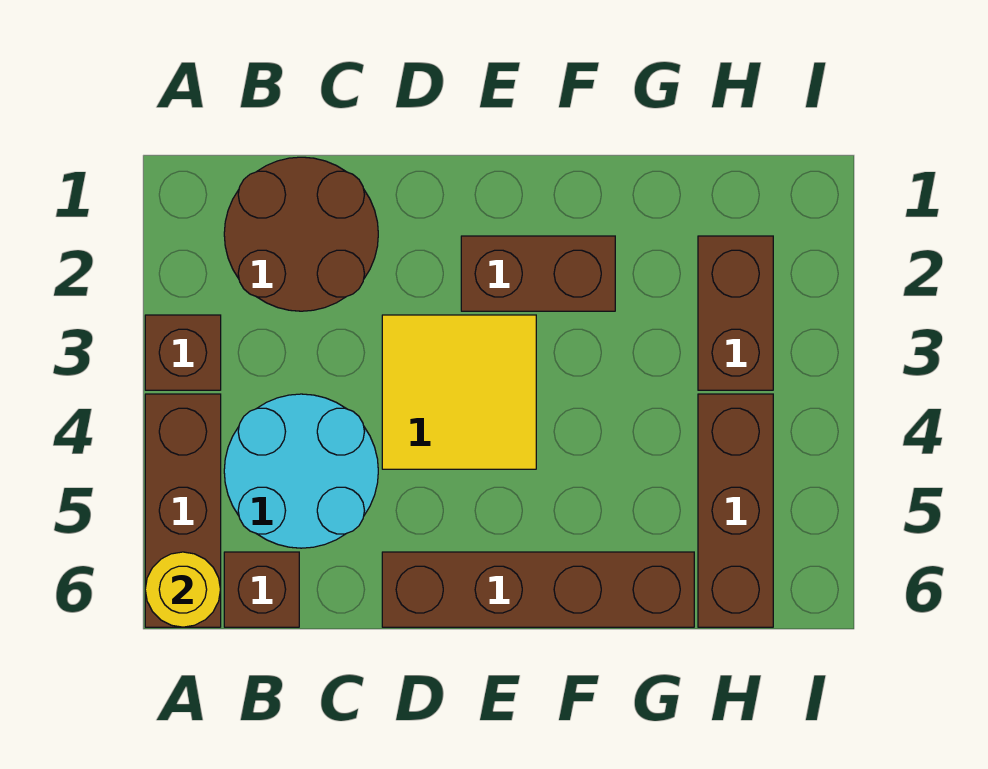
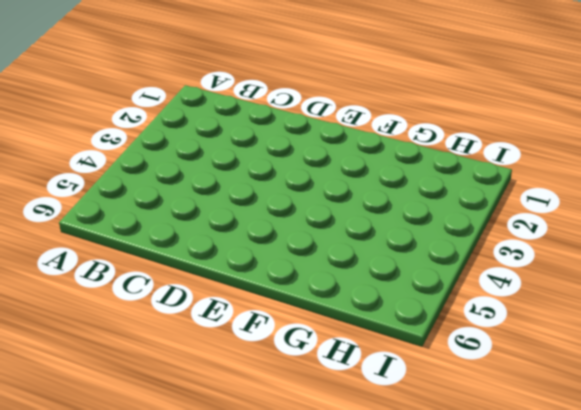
none -> brown 1x1 brick [145,315,221,390]
none -> brown 1x3 brick [145,394,221,627]

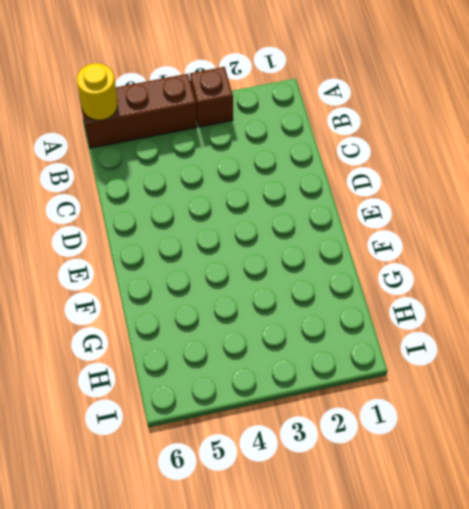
none -> brown 2x2 round brick [224,157,378,311]
none -> cyan 2x2 round brick [224,394,378,548]

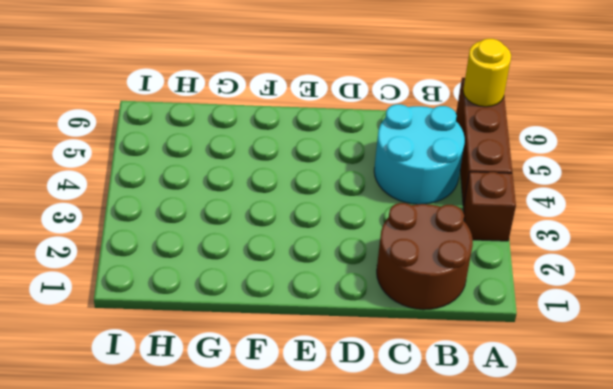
none -> brown 1x1 brick [224,552,299,627]
none -> yellow 2x2 tile [382,315,536,469]

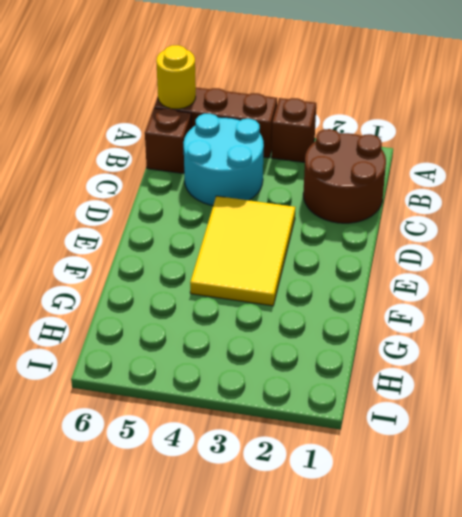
yellow 2x3 tile [190,196,295,306] -> yellow 2x2 tile [382,315,536,469]
none -> brown 1x4 brick [382,552,694,627]
none -> brown 1x2 brick [461,236,615,311]

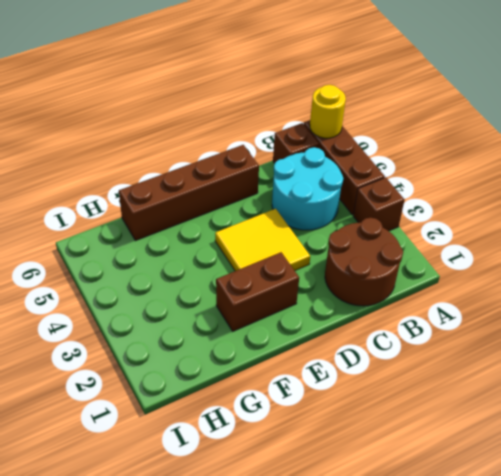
none -> brown 1x2 brick [698,236,773,390]
none -> brown 1x3 brick [698,394,773,627]

